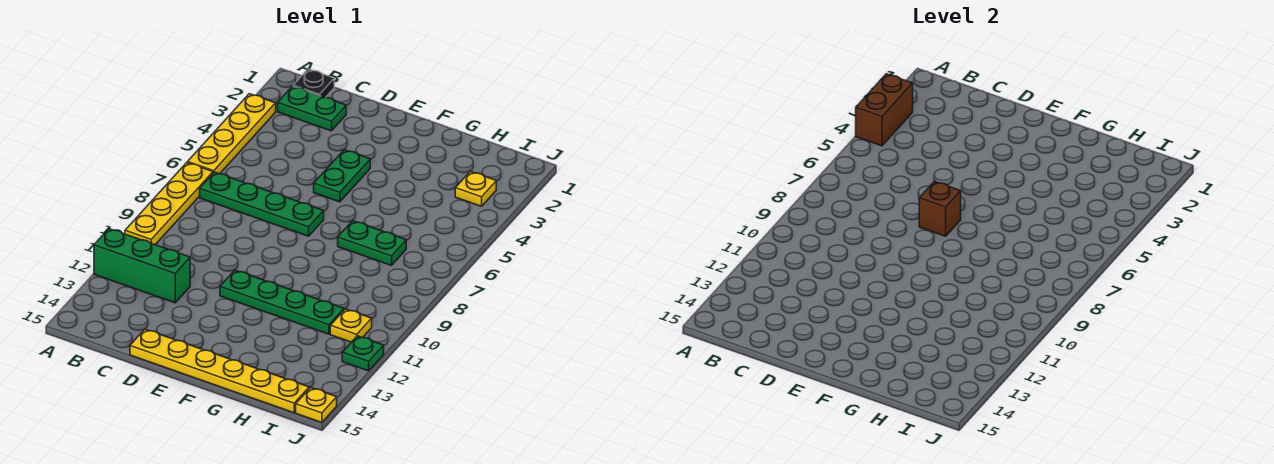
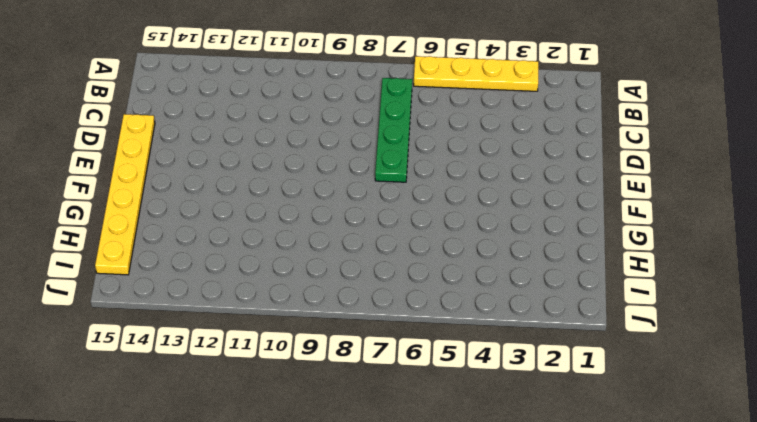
none -> yellow 1x4 plate [125,162,213,245]
none -> green 1x3 brick [94,229,190,303]
none -> black 1x1 plate [293,69,334,97]

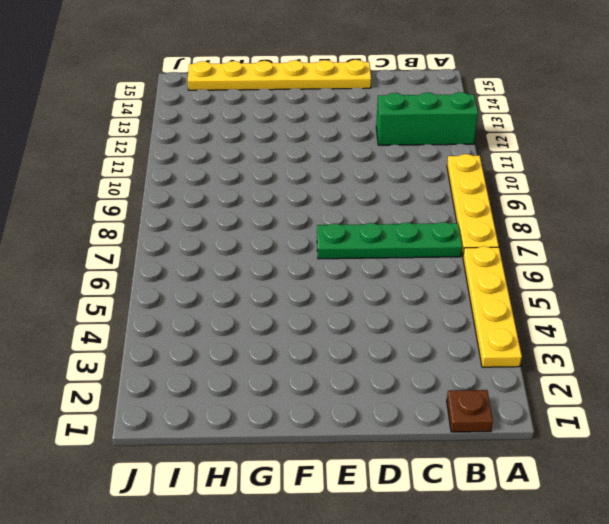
brown 1x1 plate [447,390,493,432] -> black 1x1 plate [293,69,334,97]
none -> green 1x2 plate [278,86,346,131]
none -> green 1x2 plate [314,150,370,202]
none -> green 1x4 plate [220,270,344,334]

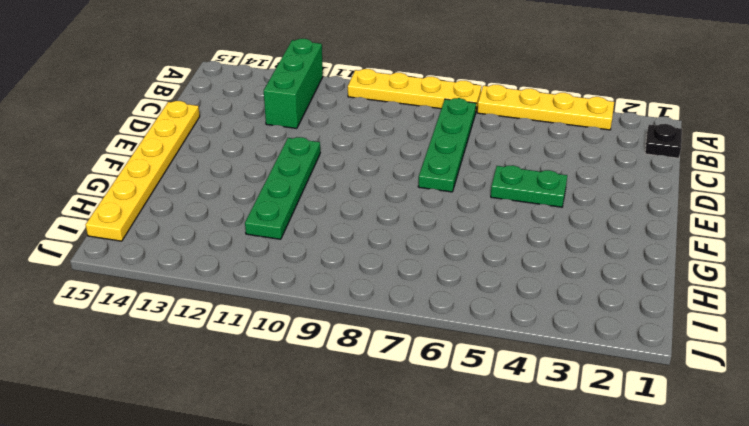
none -> green 1x2 plate [278,86,346,131]
none -> green 1x2 plate [338,221,406,266]
none -> yellow 1x1 plate [455,171,496,206]

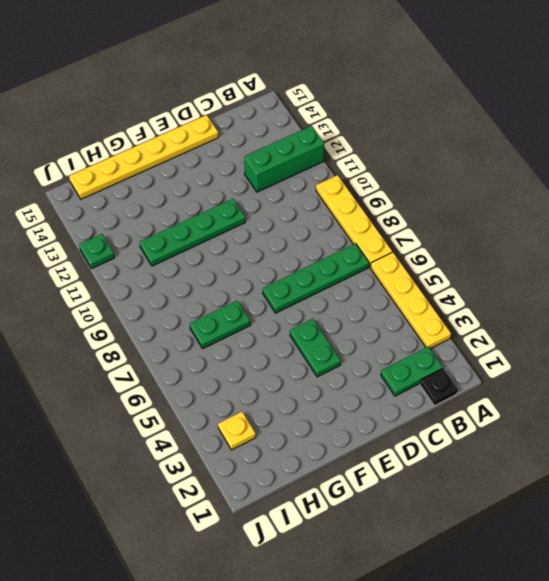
none -> yellow 1x1 plate [330,309,372,342]
none -> yellow 1x1 plate [296,387,337,423]
none -> brown 1x2 brick [856,74,913,146]

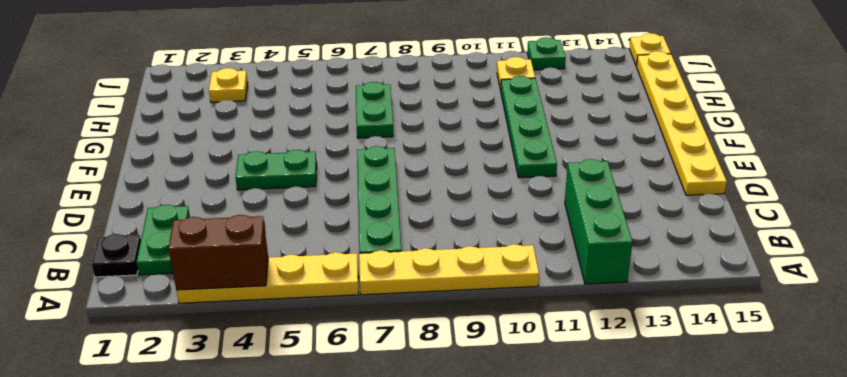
none -> brown 1x1 brick [919,181,961,236]

